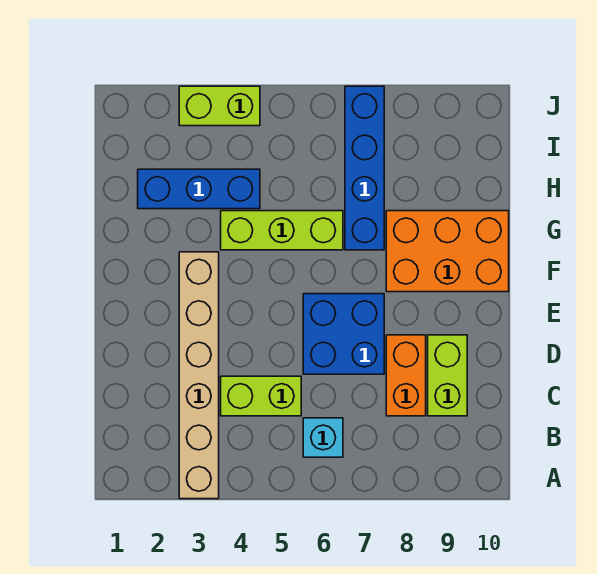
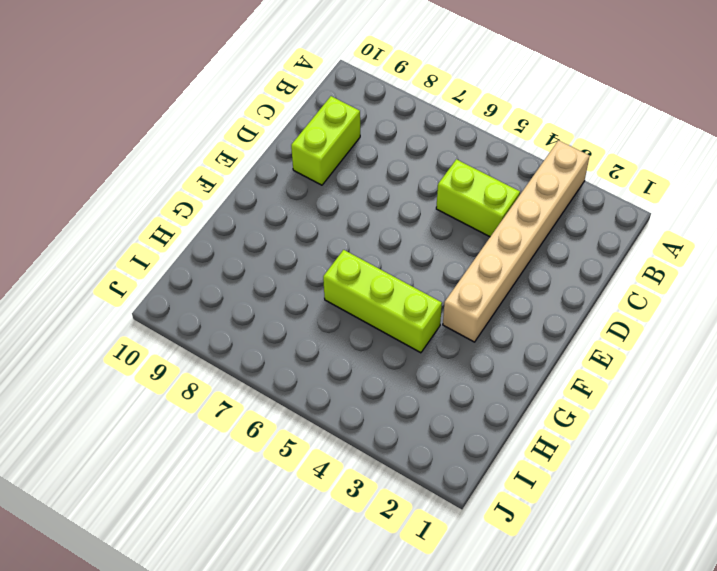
none -> cyan 1x1 brick [303,418,343,457]
none -> orange 1x2 brick [386,335,426,416]

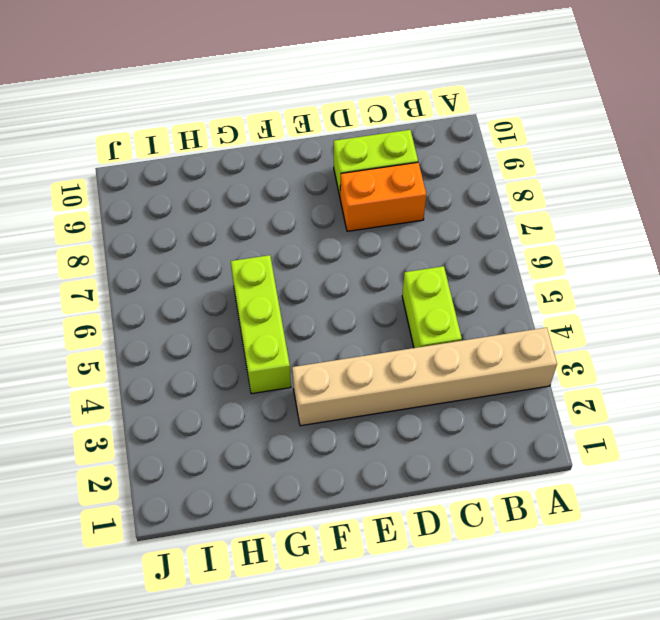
none -> cyan 1x1 brick [303,418,343,457]
none -> blue 2x2 brick [303,294,384,374]

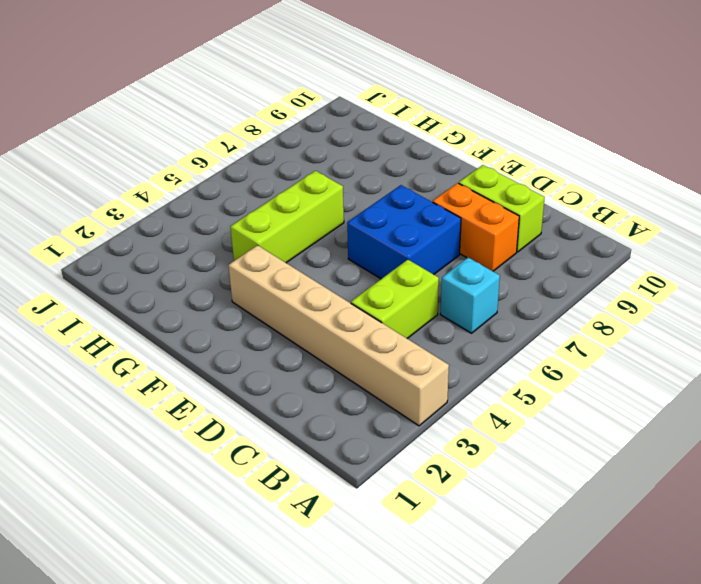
none -> orange 2x3 brick [386,211,509,292]
none -> blue 1x4 brick [345,86,384,250]

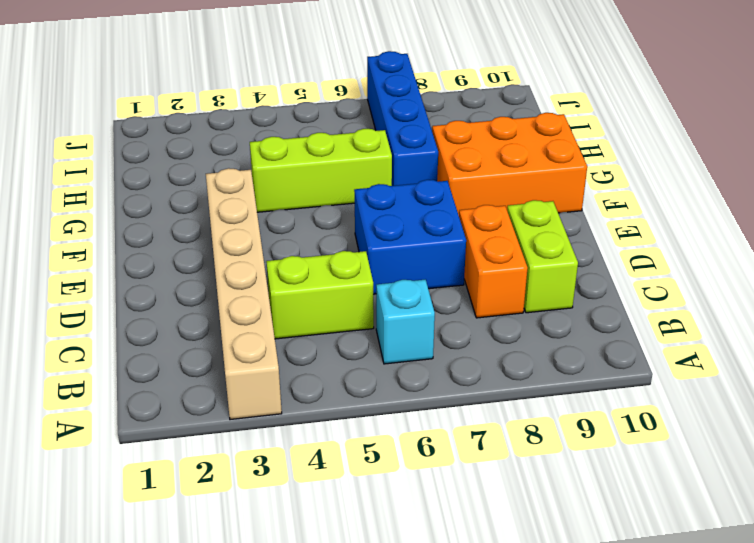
none -> blue 1x3 brick [138,169,260,209]
none -> lime 1x2 brick [179,86,260,126]

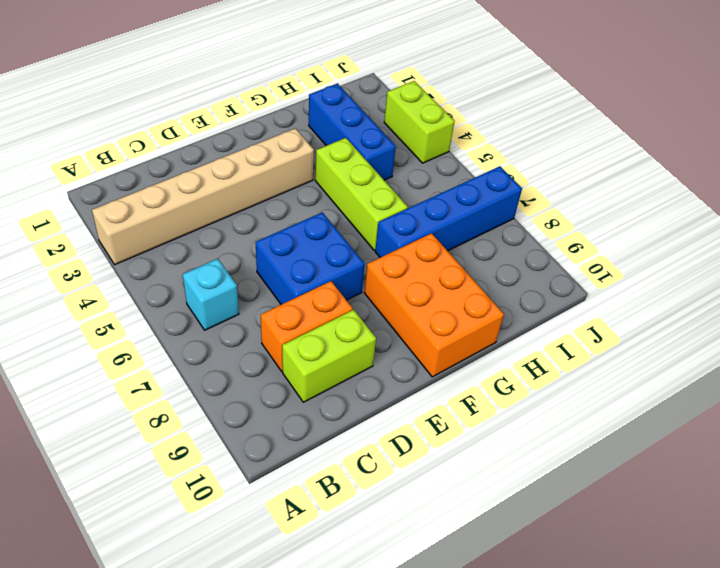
none -> lime 1x2 brick [221,376,301,416]

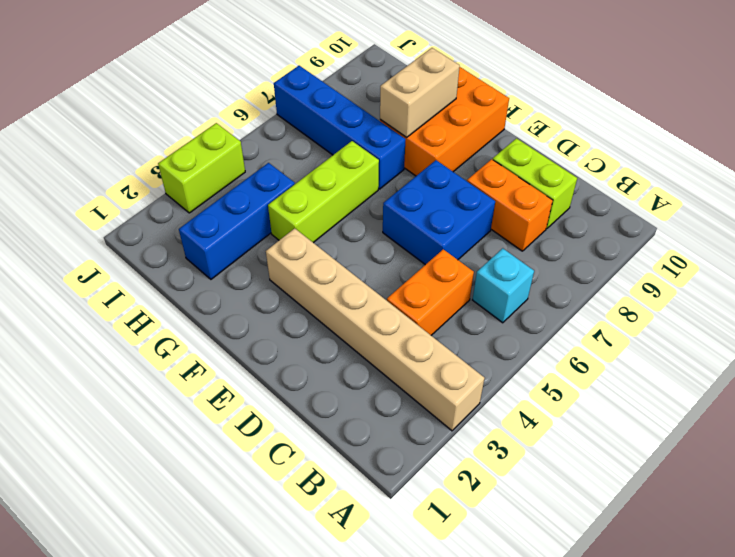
orange 1x2 brick [387,249,474,335] -> lime 1x2 brick [221,376,301,416]
tan 1x2 brick [380,48,460,137] -> none

